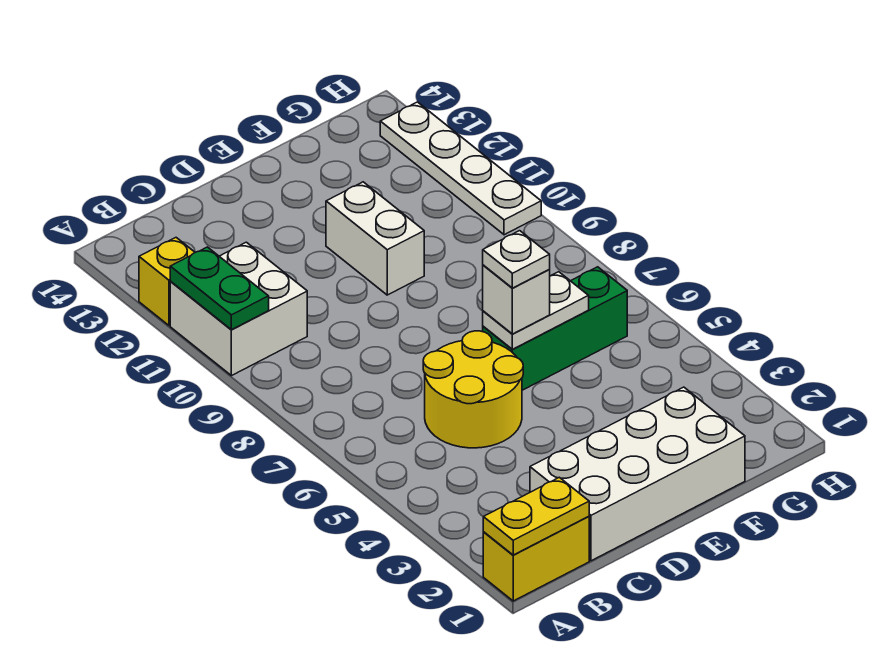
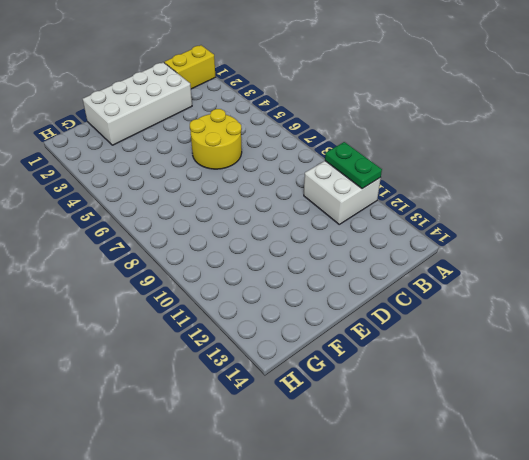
none -> yellow 1x1 brick [139,238,195,325]
none -> green 1x3 brick [483,267,627,390]
none -> white 1x2 brick [326,182,424,295]

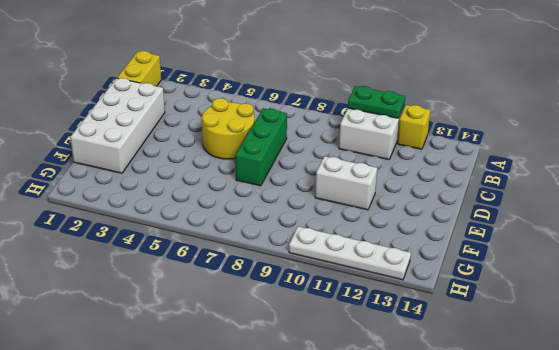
green 1x3 brick [236,108,287,186] -> green 1x3 brick moved to [483,267,627,390]
none -> yellow 1x2 plate [483,477,589,555]
none -> white 1x2 plate [483,272,589,350]
none -> white 1x1 brick [483,265,550,334]

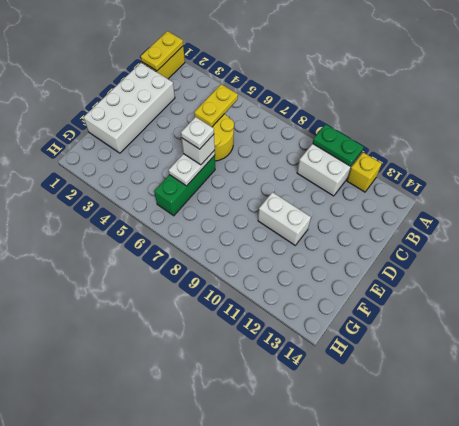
yellow 1x2 plate [194,84,238,127] -> none
none -> white 1x4 plate [380,102,541,235]

